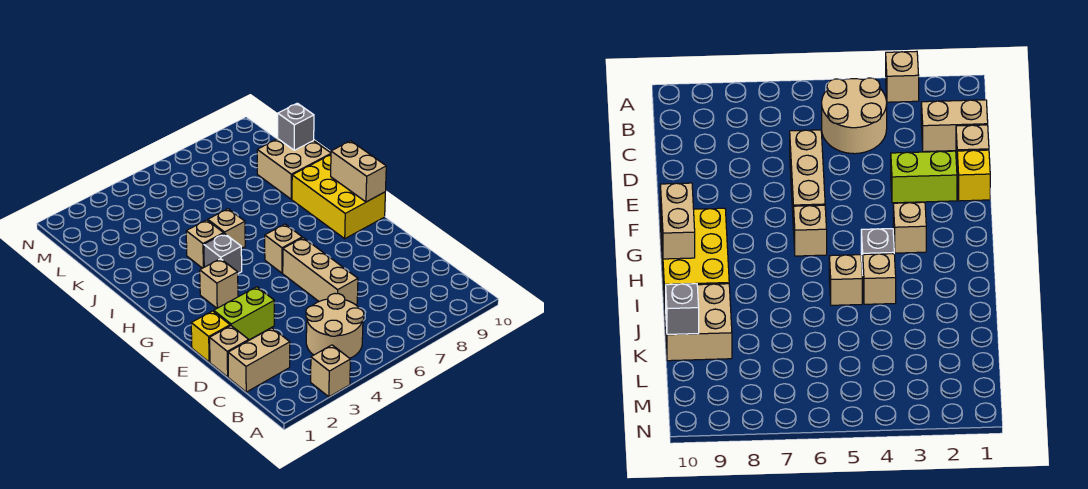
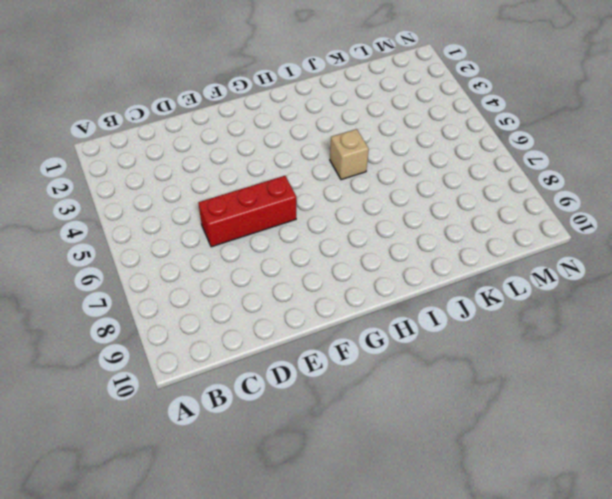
red 1x3 brick [198,176,296,247] -> tan 1x3 brick [283,238,358,305]
none -> tan 1x1 brick [311,345,350,397]
none -> tan 2x2 round brick [306,293,364,358]
none -> tan 1x2 brick [228,328,290,392]

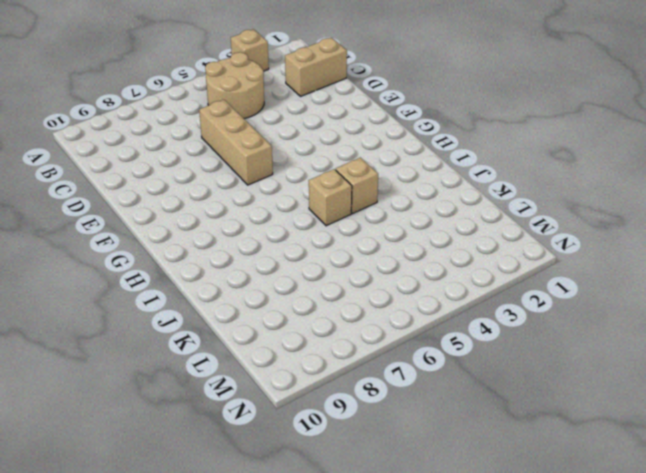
none -> tan 1x1 brick [210,326,249,377]
none -> yellow 1x1 brick [191,311,230,362]
none -> lime 1x2 brick [214,287,274,340]

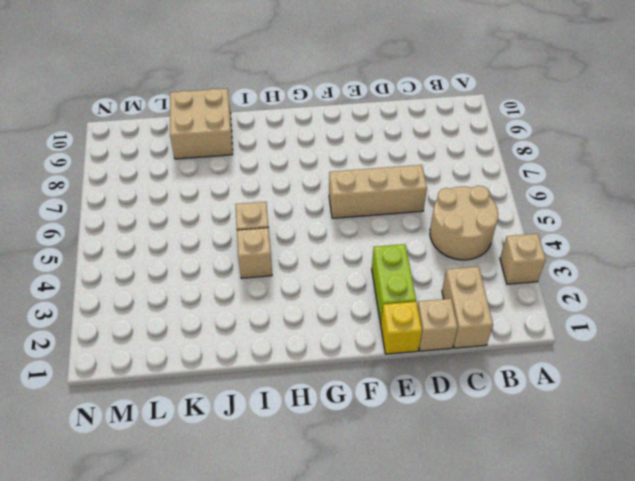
none -> tan 1x1 brick [200,259,238,308]
none -> tan 1x1 brick [265,224,302,273]
none -> yellow 2x3 brick [292,155,385,239]

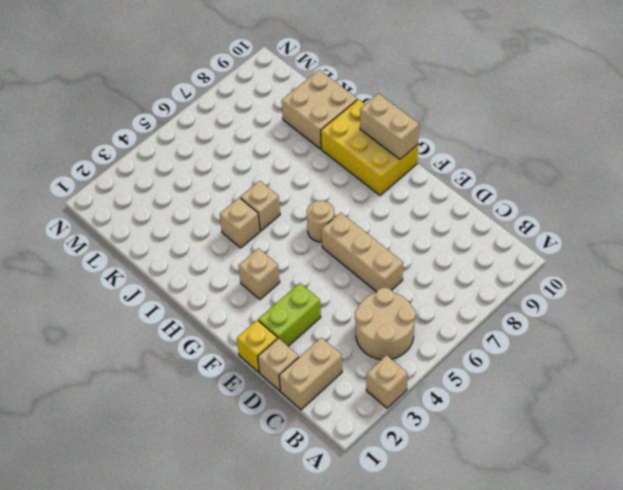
tan 1x1 round brick [307,201,334,242] -> tan 1x1 brick [265,224,302,273]
none -> grey 1x1 brick [204,233,242,273]
none -> grey 1x1 brick [278,103,314,150]

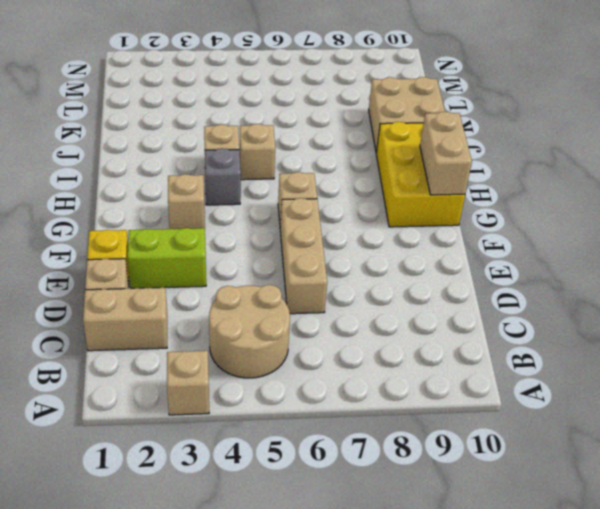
none -> grey 1x1 brick [278,103,314,150]

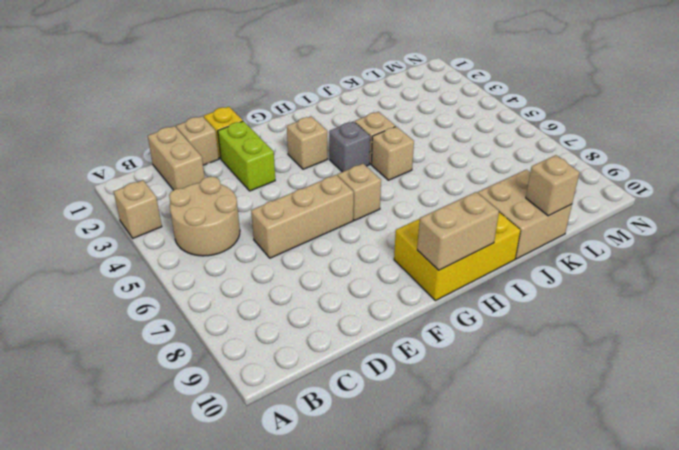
tan 1x1 brick [526,155,580,216] -> grey 1x1 brick [278,103,314,150]

